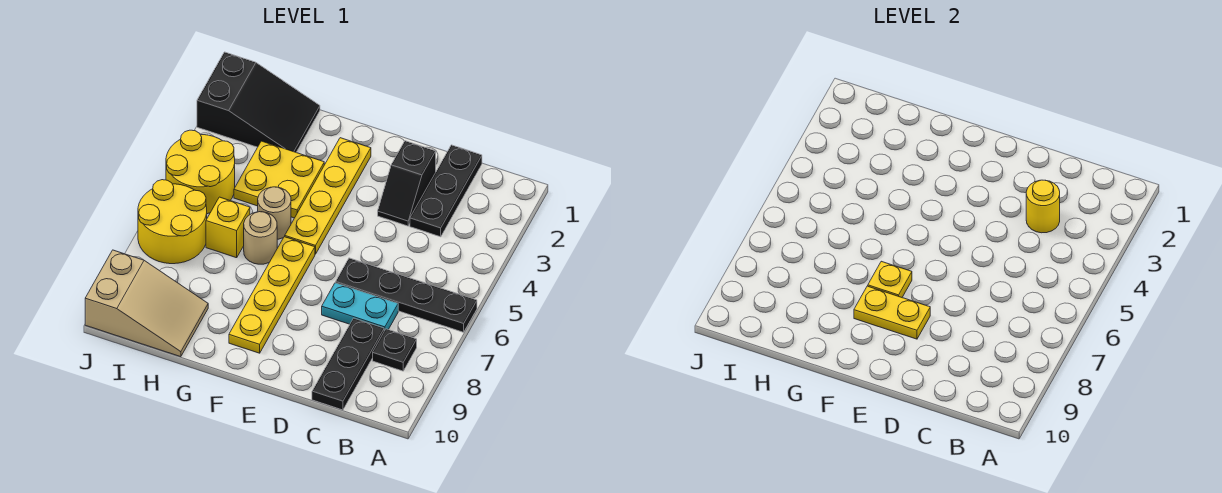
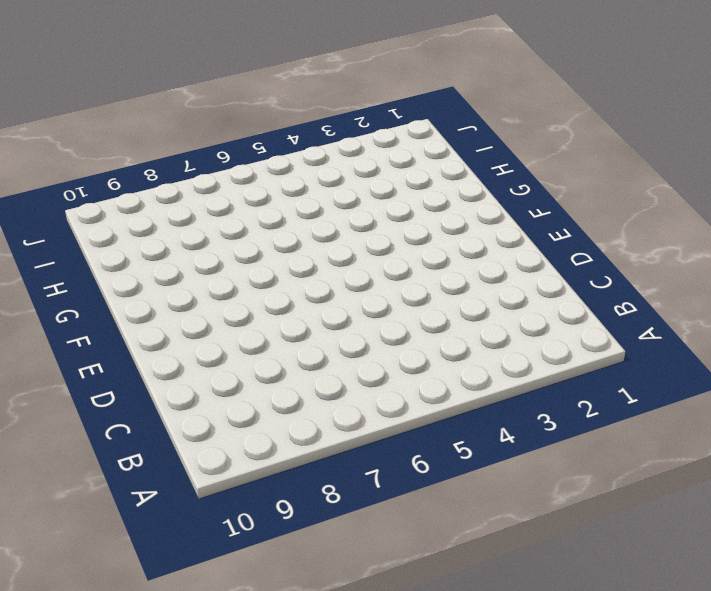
none -> black 1x4 plate [336,258,477,332]
none -> black 1x1 plate [373,329,417,371]
none -> black 1x3 plate [410,145,482,237]

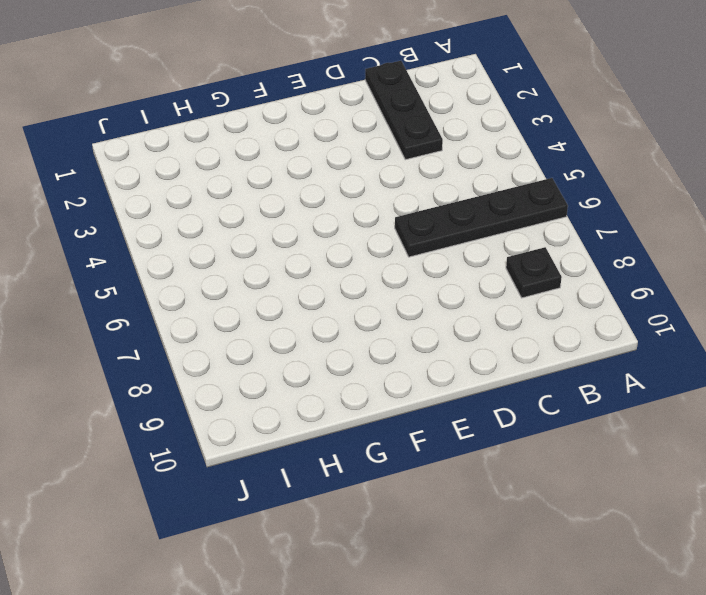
none -> cyan 1x2 plate [322,283,398,331]
none -> black 1x3 plate [312,318,384,410]
none -> black 1x2 slope [378,141,436,226]

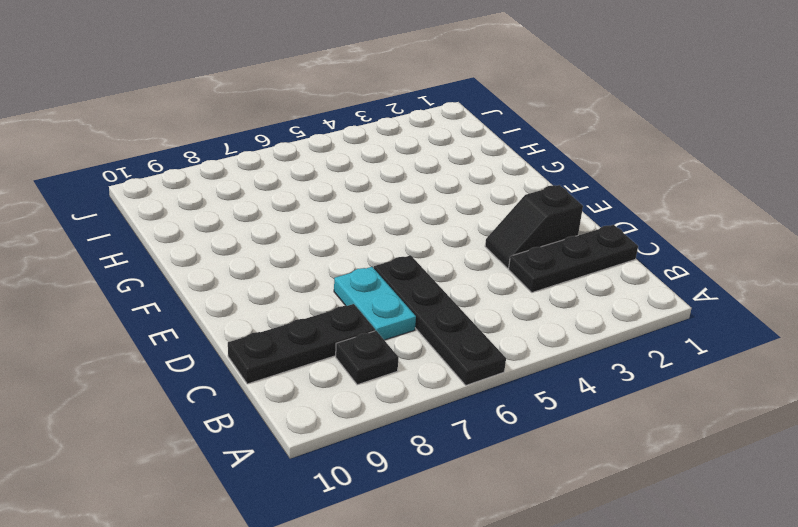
none -> yellow 1x4 plate [285,138,371,254]
none -> yellow 1x4 plate [229,237,315,353]
none -> yellow 2x2 plate [234,141,324,218]

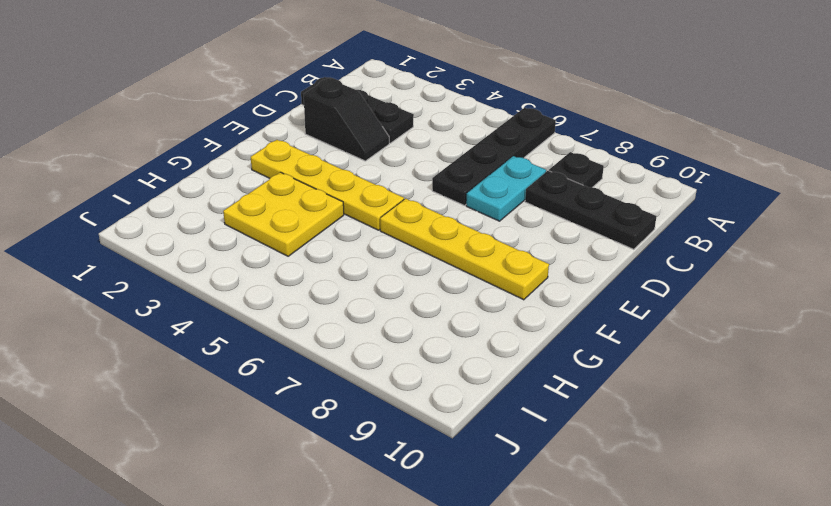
none -> tan 1x1 round brick [258,187,291,239]
none -> tan 1x1 round brick [244,212,277,264]
none -> black 2x3 slope [197,52,320,152]

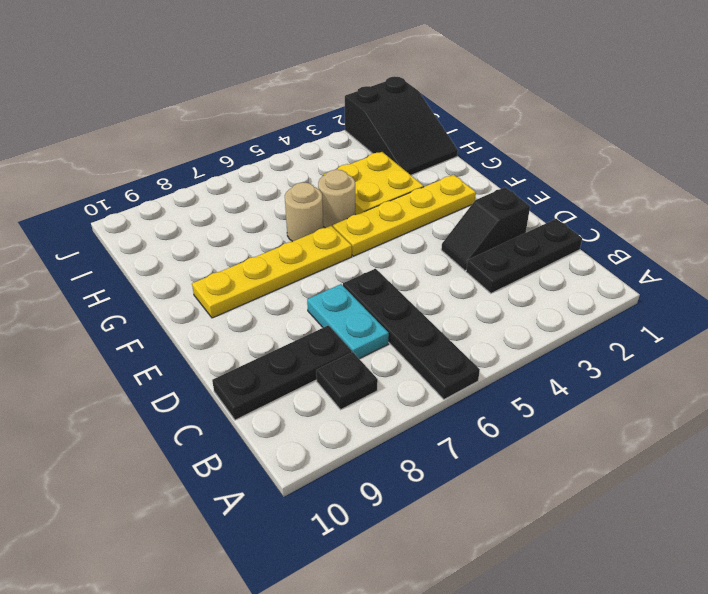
none -> yellow 1x1 brick [206,197,250,258]
none -> tan 2x3 slope [85,250,208,357]
none -> yellow 2x2 round brick [166,130,235,214]

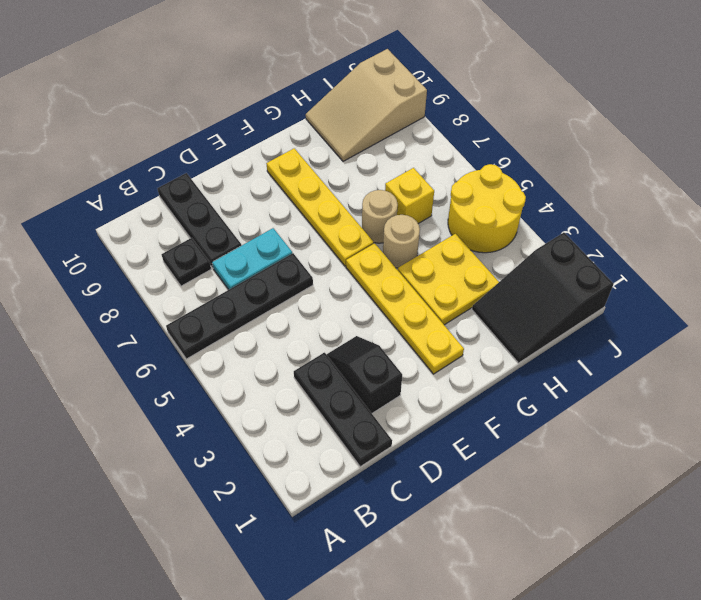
none -> yellow 2x2 round brick [138,180,207,264]
none -> yellow 1x1 round brick [1026,180,1060,233]
none -> yellow 1x2 plate [854,286,930,339]

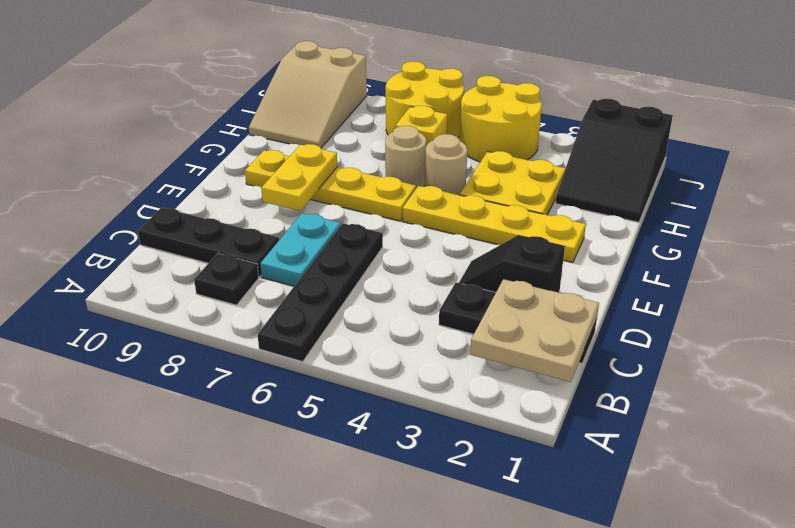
tan 2x2 plate [470,279,599,382] -> none
none -> yellow 1x1 round brick [1026,180,1060,233]
none -> yellow 1x1 plate [868,261,912,297]

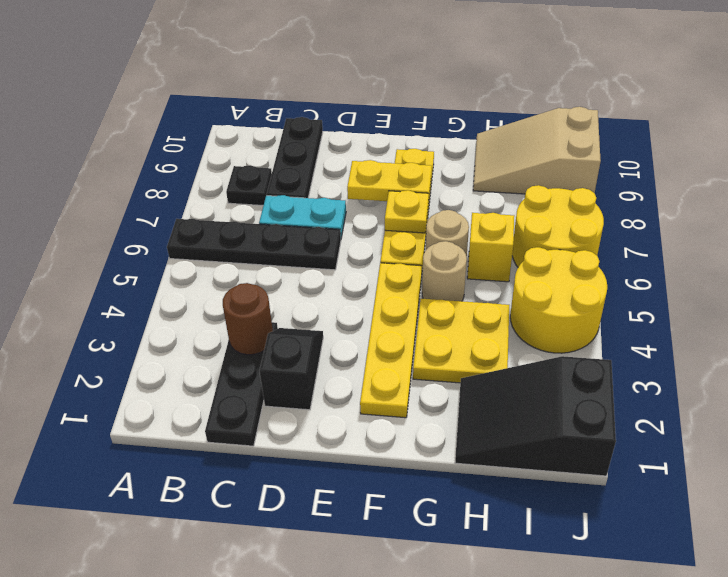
brown 1x1 round brick [223,283,273,355] -> yellow 1x1 round brick [1026,180,1060,233]

